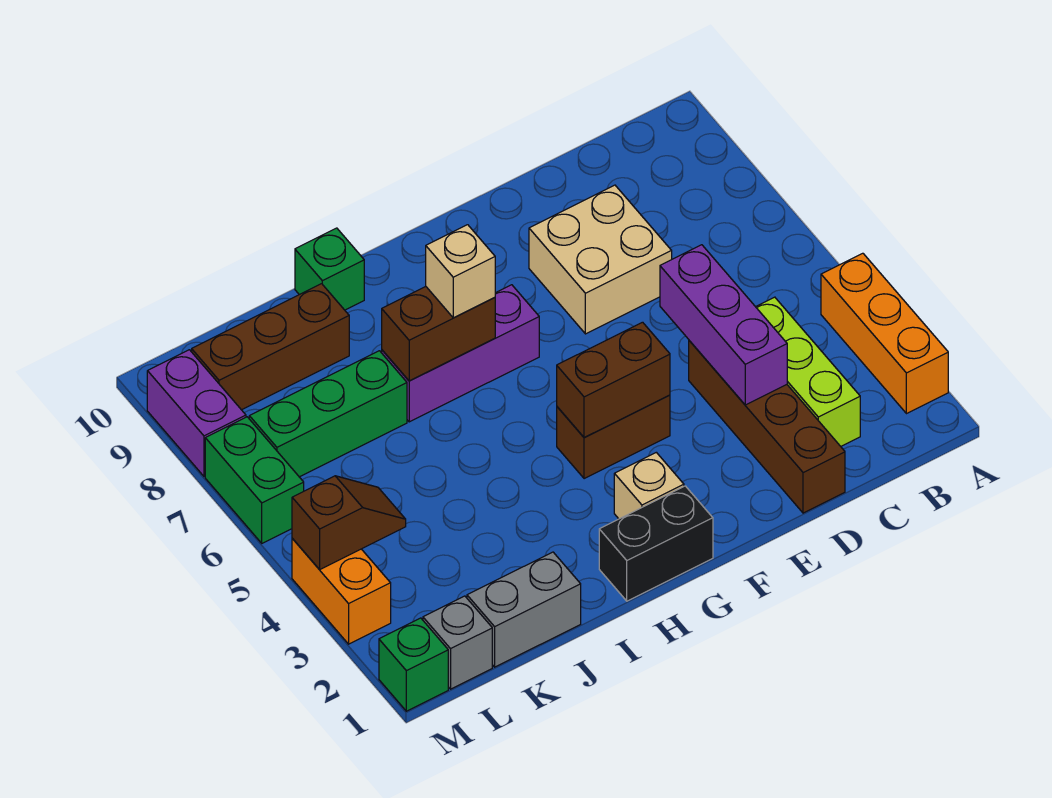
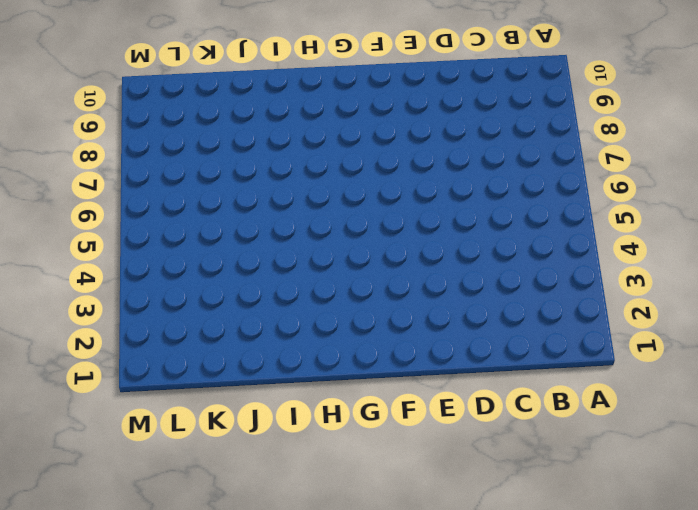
none -> orange 1x3 brick [821,253,948,414]
none -> lime 1x3 brick [756,297,860,446]
none -> brown 1x4 brick [689,341,845,513]

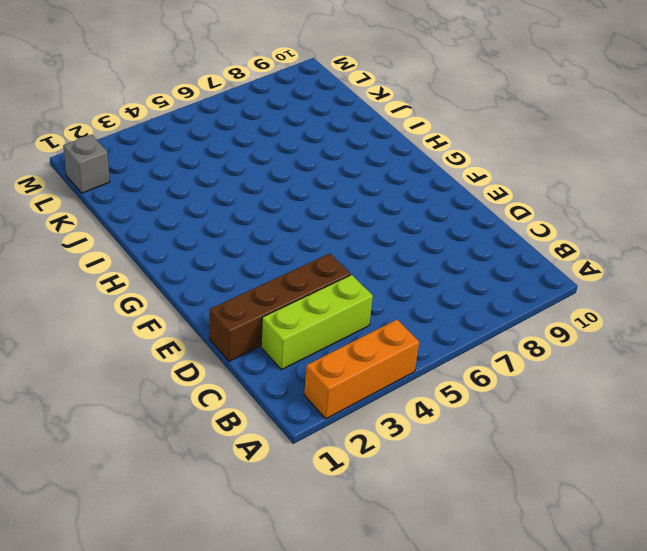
none -> tan 2x2 brick [529,185,672,334]
none -> brown 1x2 brick [557,395,670,479]
none -> black 1x2 brick [599,486,713,601]

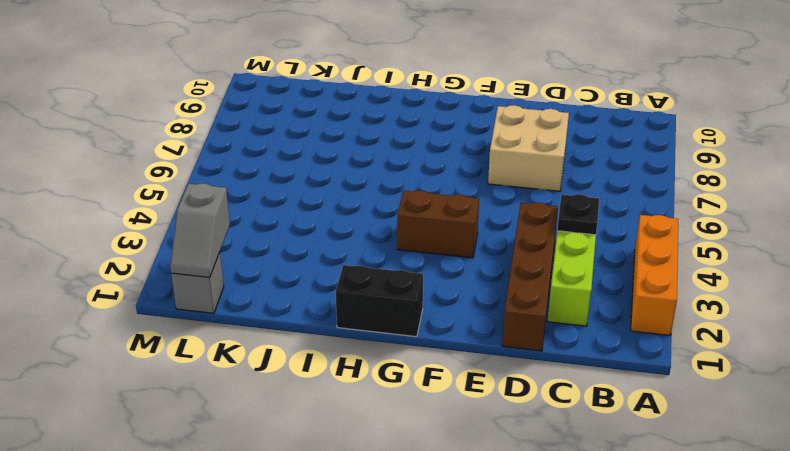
black 1x1 plate [557,194,599,235] -> none
grey 1x2 slope [170,183,230,278] -> none
none -> tan 1x1 brick [614,452,684,519]
none -> purple 1x3 brick [382,285,539,422]
none -> green 1x1 brick [295,228,364,310]

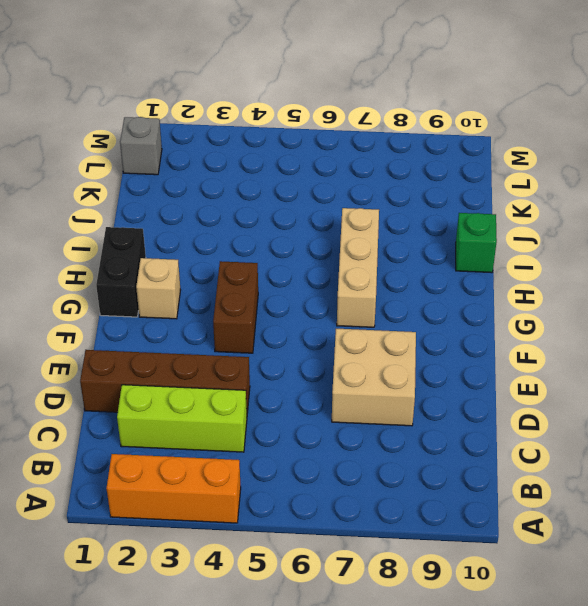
tan 1x3 brick [337,208,379,327] -> purple 1x3 brick [382,285,539,422]
none -> grey 1x2 brick [467,552,581,667]
none -> green 1x3 brick [249,351,407,477]
none -> brown 1x3 brick [192,284,349,410]

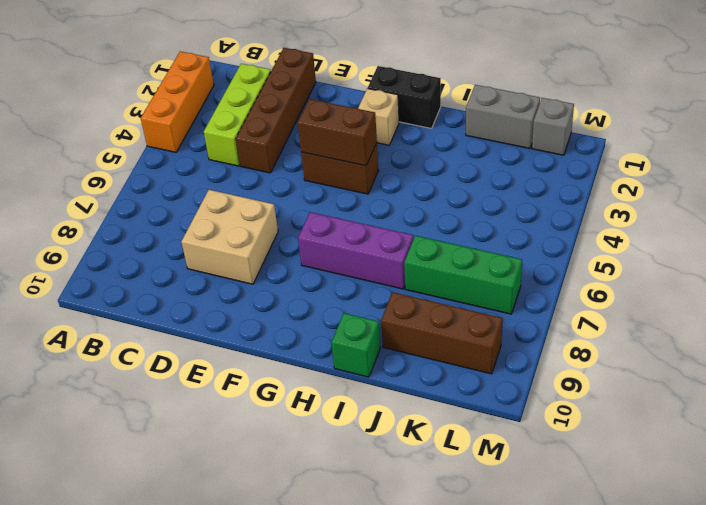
none -> green 1x1 brick [379,618,448,711]
none -> orange 1x2 brick [292,539,391,644]
none -> green 1x2 brick [205,417,304,543]

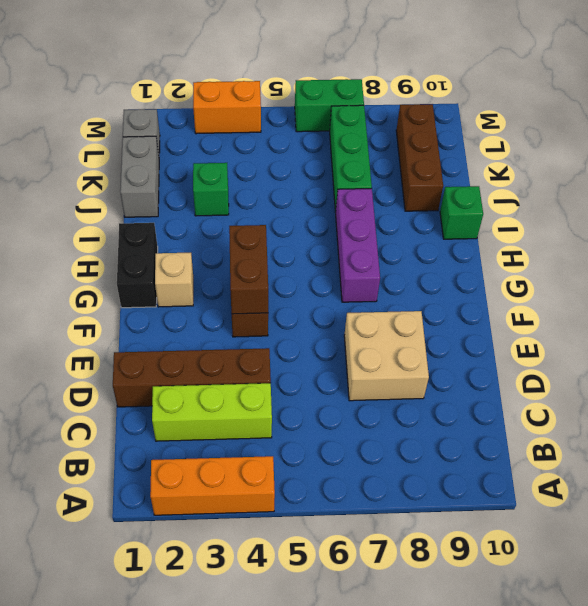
green 1x1 brick [193,163,229,216] -> green 1x1 brick moved to [379,618,448,711]
none -> purple 1x2 brick [147,350,246,476]
none -> purple 1x3 brick [660,245,787,405]
none -> brown 1x2 brick [382,287,495,381]

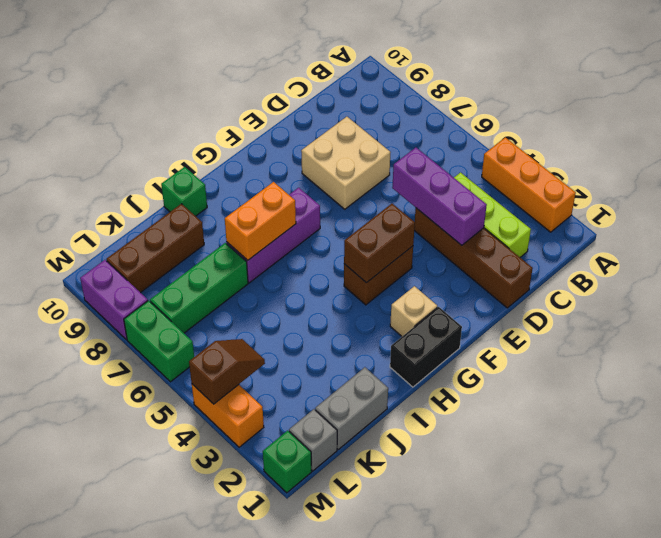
orange 1x2 brick [225,182,296,260] -> brown 1x2 brick [382,287,495,381]
none -> tan 1x1 brick [426,225,495,318]

